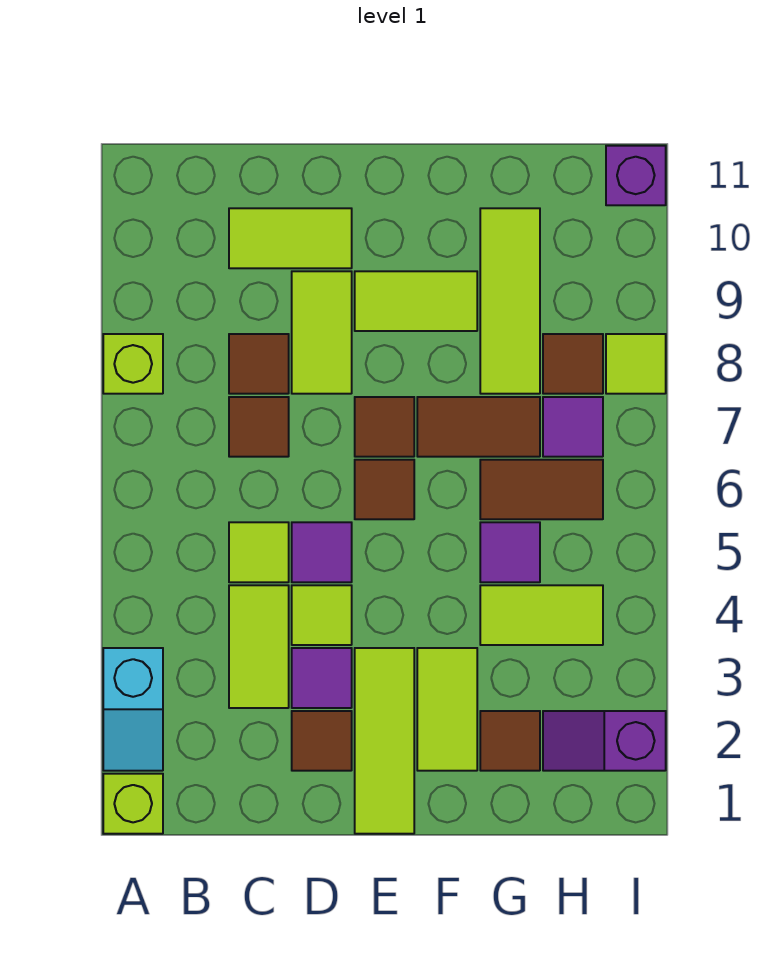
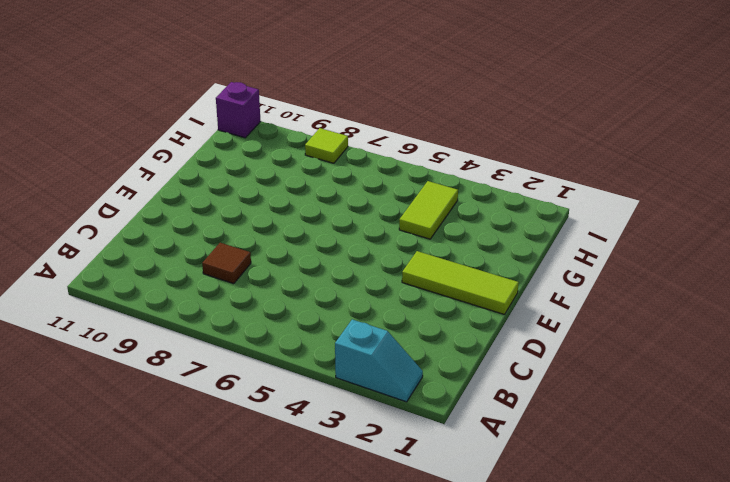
none -> lime 1x1 brick [103,774,163,834]
none -> lime 1x1 brick [103,334,163,394]
none -> lime 1x2 tile [229,585,289,708]

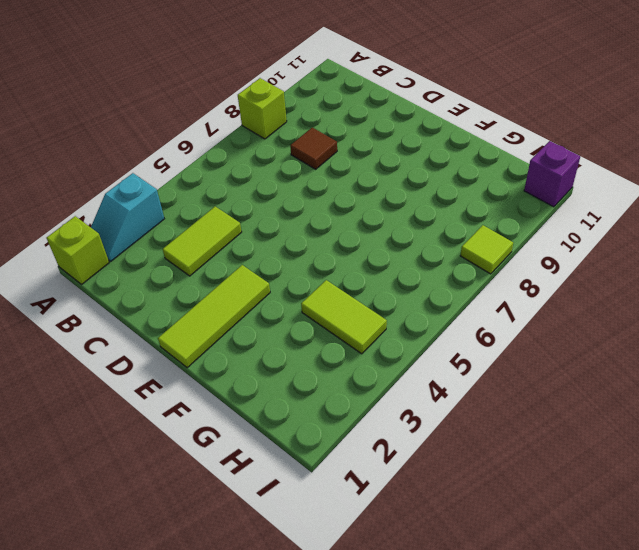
none -> lime 1x1 tile [229,522,289,582]
none -> brown 1x1 tile [229,397,289,457]
none -> lime 1x2 tile [229,208,352,268]

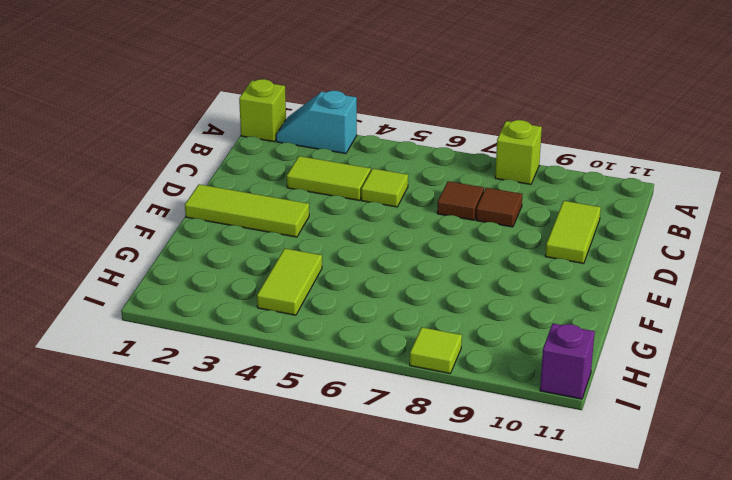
none -> brown 1x1 tile [292,711,352,771]
none -> purple 1x1 tile [292,648,352,708]
none -> lime 1x1 tile [292,585,352,645]

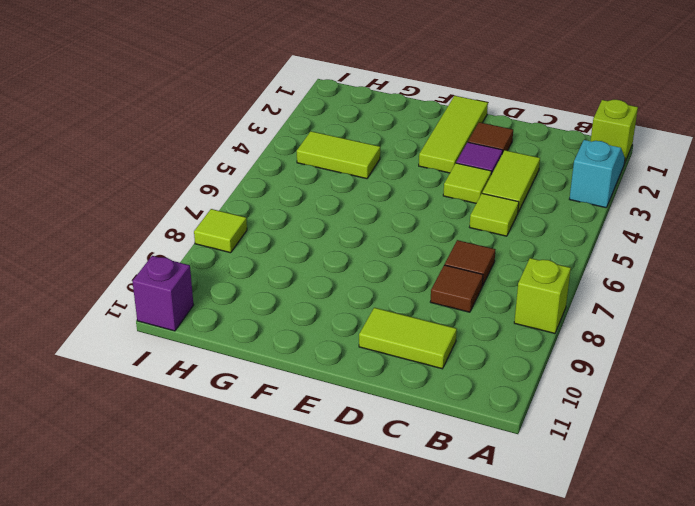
none -> purple 1x1 tile [292,522,352,582]
none -> lime 1x2 tile [292,271,352,394]
none -> brown 1x1 tile [355,460,414,519]

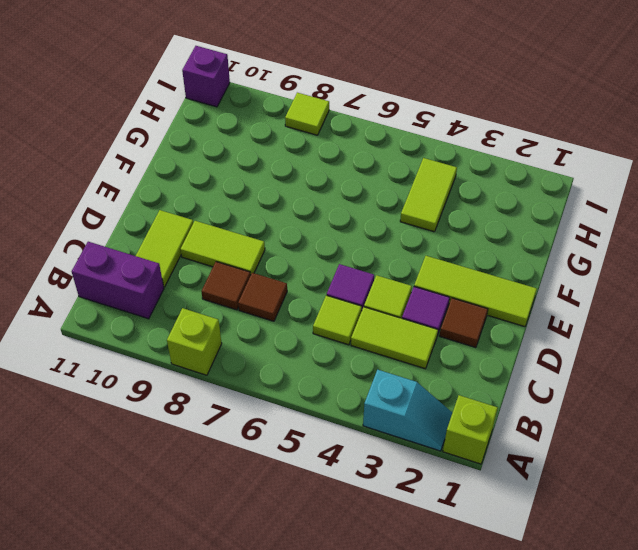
purple 1x2 brick [72,242,164,319] -> none
none -> brown 1x1 tile [355,460,414,519]
none -> brown 1x1 tile [355,397,414,457]
none -> lime 1x2 tile [355,271,477,331]

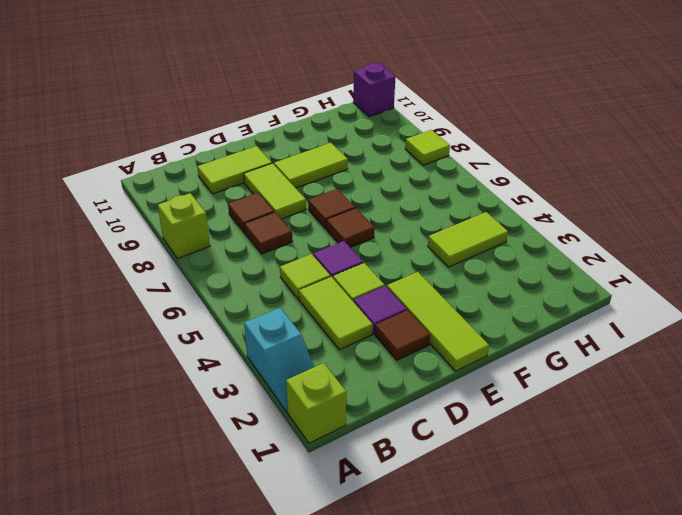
none -> lime 1x2 tile [417,648,477,771]
none -> brown 1x2 tile [417,397,540,457]
none -> brown 1x1 tile [480,711,540,771]

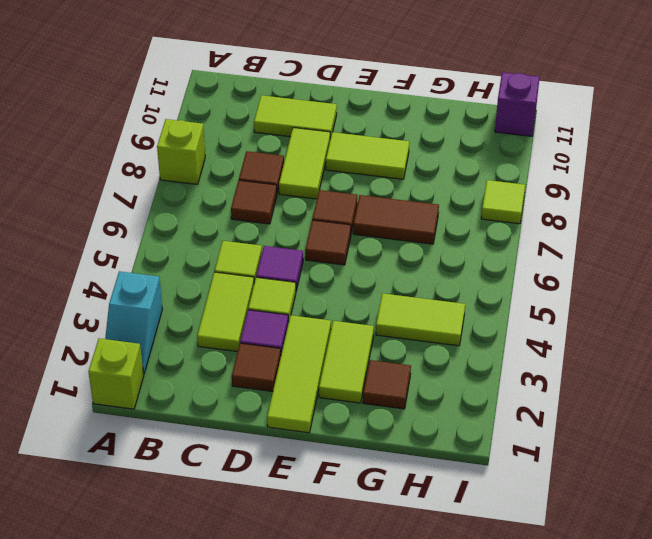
none -> purple 1x1 tile [480,522,540,582]
none -> brown 1x2 tile [480,460,603,519]
none -> lime 1x3 tile [480,208,540,394]

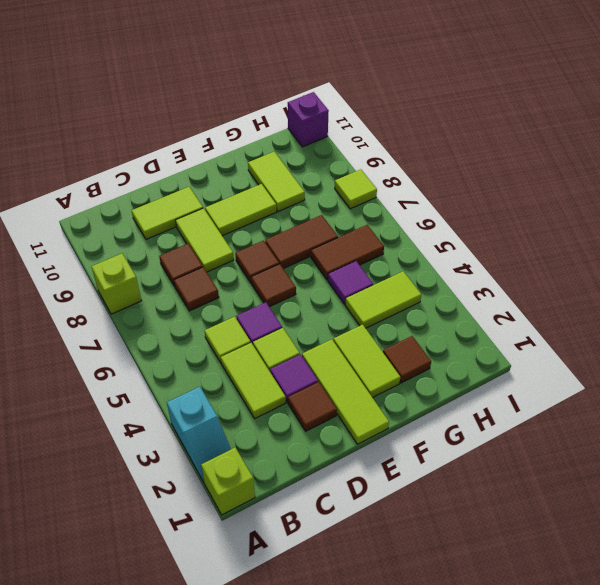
lime 1x2 tile [248,152,305,212] -> lime 1x3 tile [480,208,540,394]
none -> purple 1x2 slope [543,711,666,771]
none -> purple 1x1 tile [543,397,603,457]
none -> brown 1x1 tile [543,334,603,394]

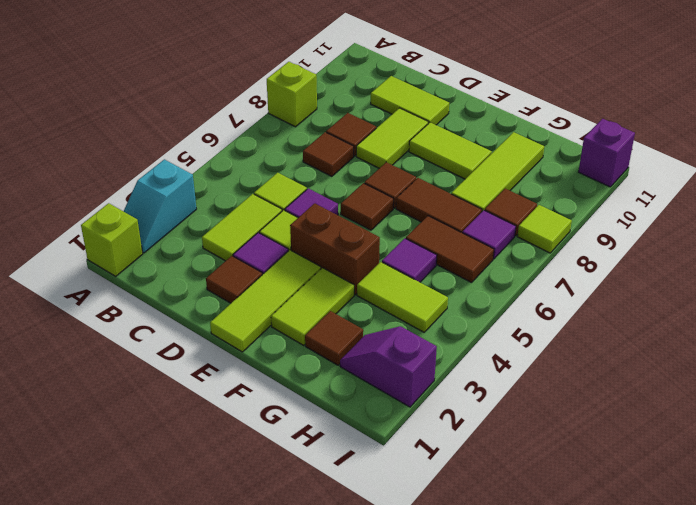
brown 1x2 brick [290,203,380,295] -> none

